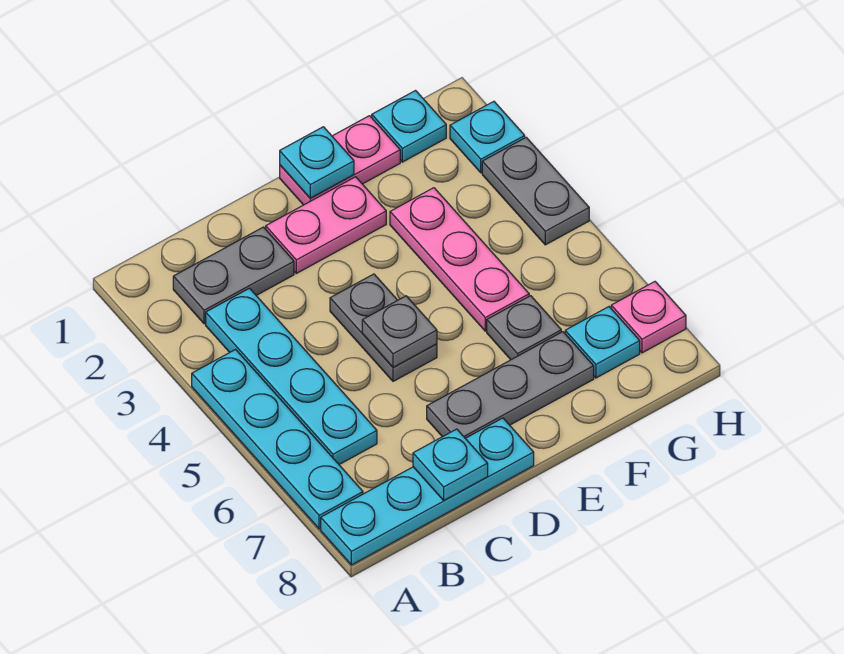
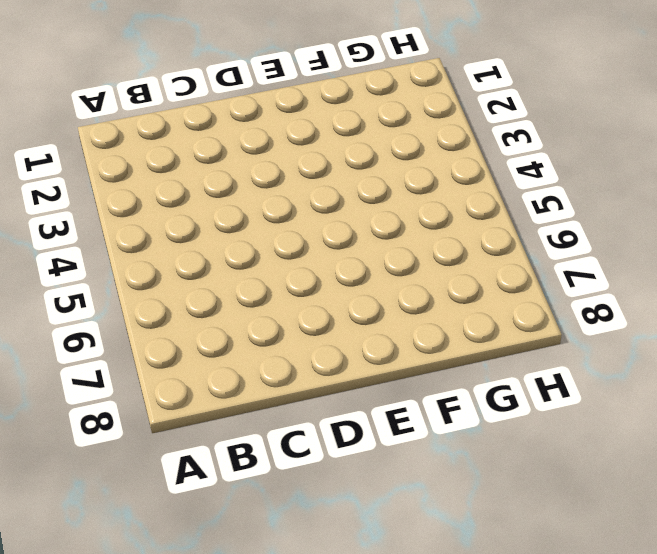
none -> cyan 1x4 plate [192,349,363,529]
none -> cyan 1x4 plate [321,418,534,565]
none -> grey 1x2 plate [173,227,294,324]

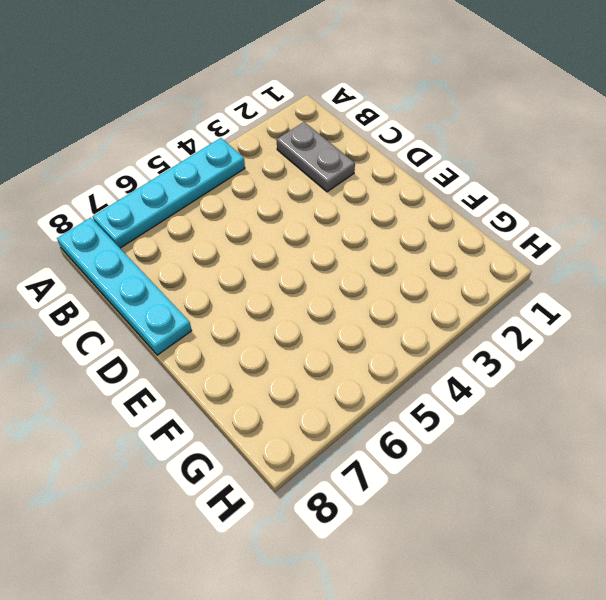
none -> cyan 1x4 plate [206,288,377,464]
none -> pink 1x2 plate [266,177,386,273]
none -> grey 1x2 plate [330,274,437,381]

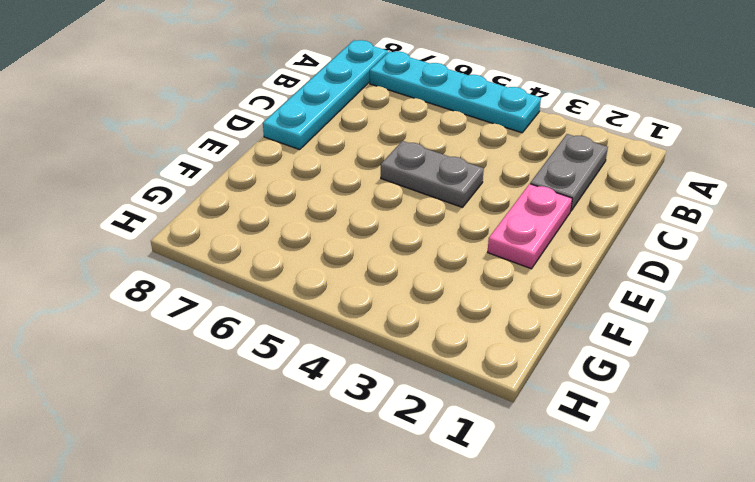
none -> cyan 1x4 plate [206,288,377,464]
none -> grey 1x3 plate [427,332,594,438]
none -> pink 1x2 plate [280,116,400,205]

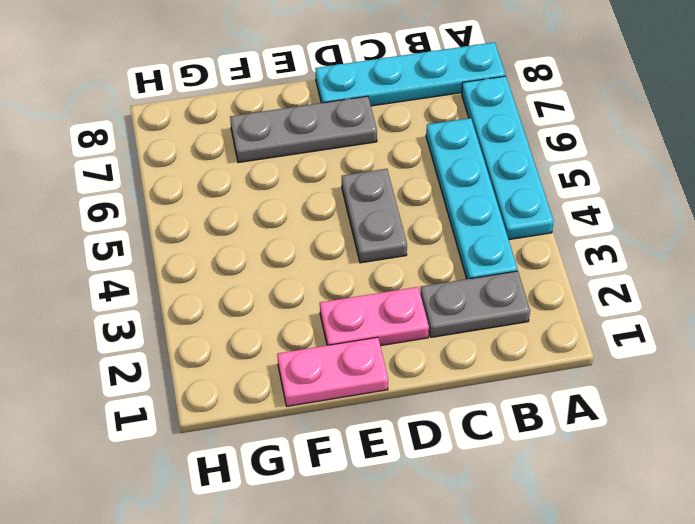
none -> pink 1x3 plate [390,188,529,331]
none -> grey 1x1 plate [487,296,561,360]
none -> cyan 1x1 plate [372,91,446,162]

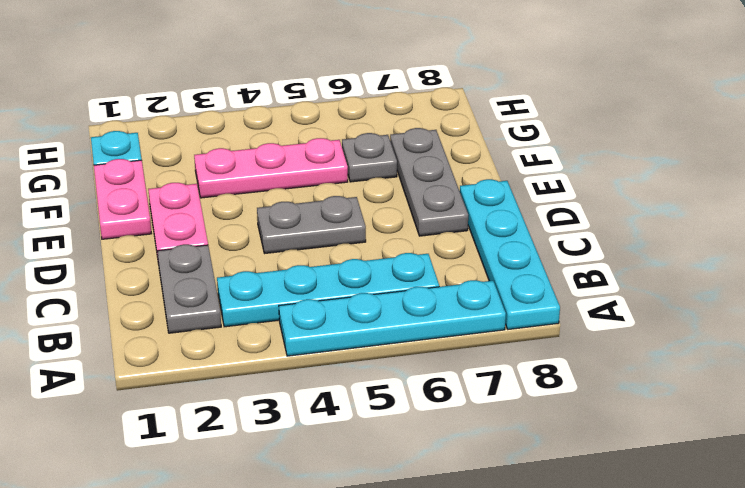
none -> cyan 1x1 plate [565,307,640,378]
none -> cyan 1x1 plate [450,101,525,173]
none -> grey 1x2 plate [482,137,589,245]

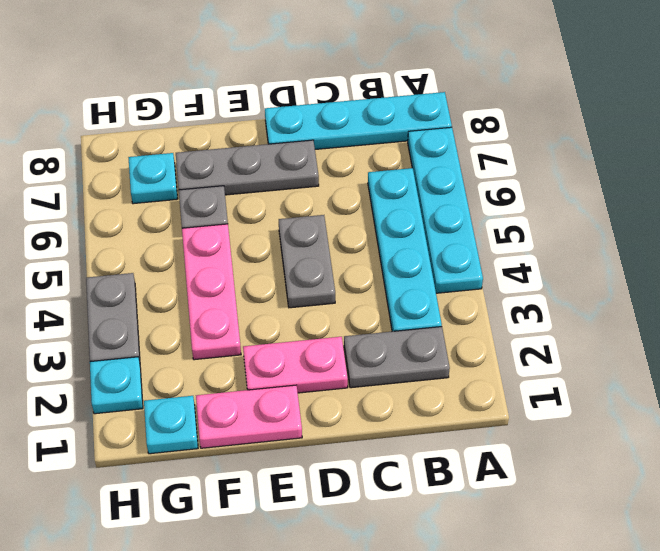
none -> pink 1x1 plate [611,282,686,353]
none -> cyan 1x1 plate [413,429,488,500]
none -> grey 1x1 plate [362,296,437,368]

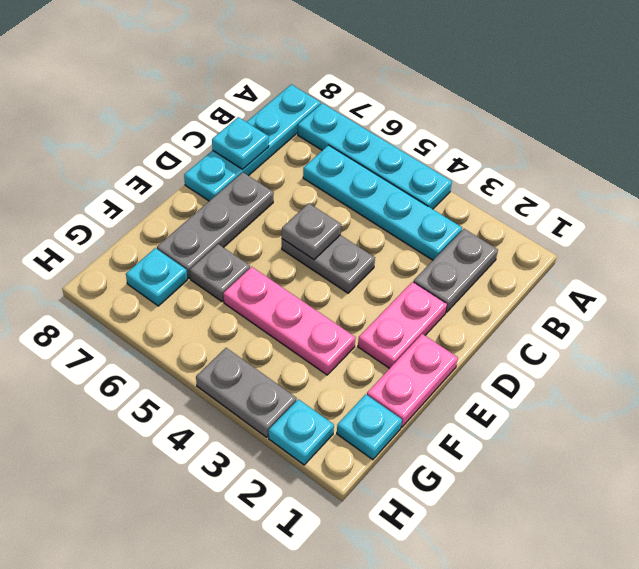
none -> pink 1x1 plate [611,282,686,353]
none -> cyan 1x1 plate [280,127,354,198]

